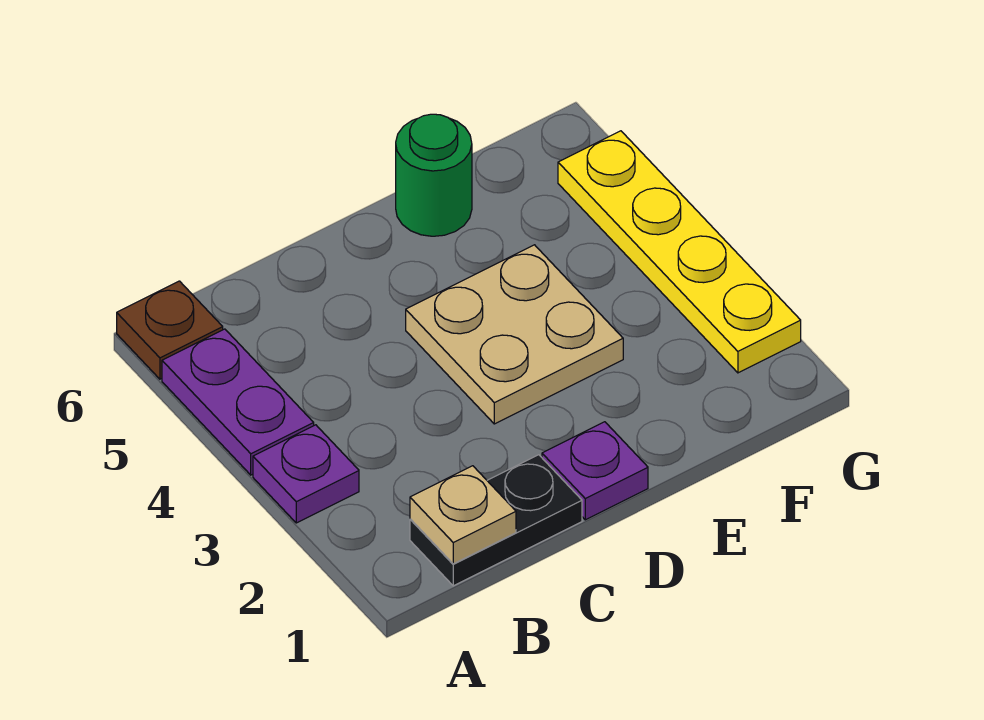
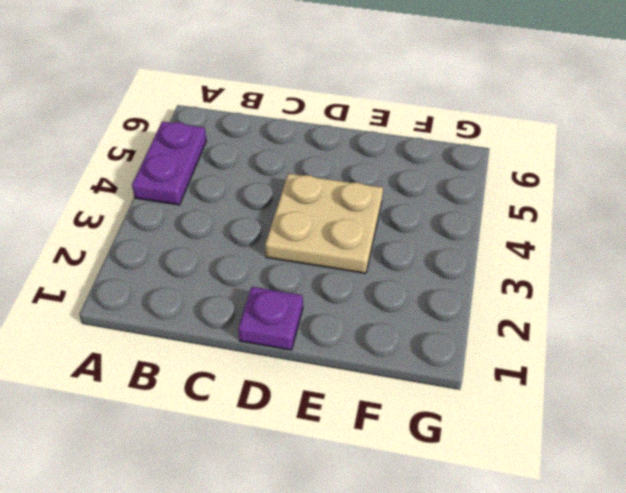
none -> purple 1x1 plate [253,425,359,523]
none -> brown 1x1 plate [117,281,223,379]

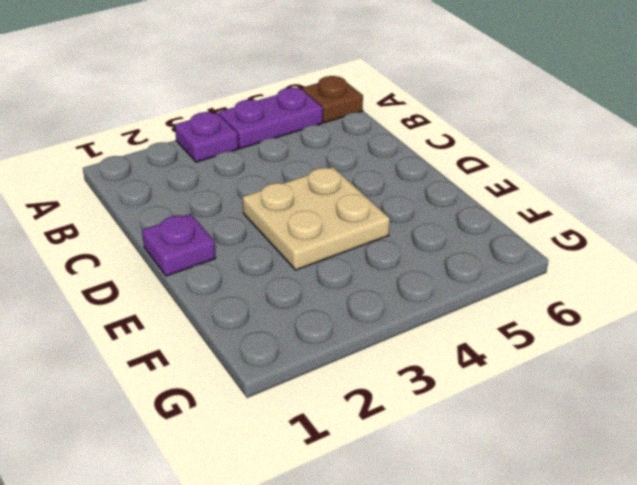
none -> black 1x2 plate [410,455,582,586]
none -> green 1x1 round brick [396,114,472,236]

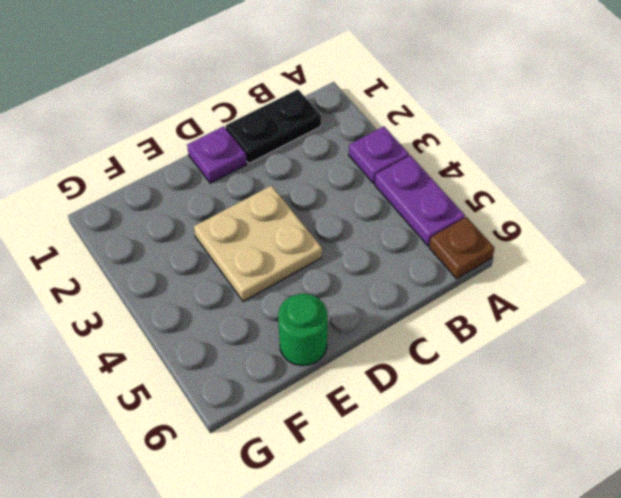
none -> yellow 1x4 plate [558,131,801,373]
none -> tan 1x1 plate [410,466,516,564]

